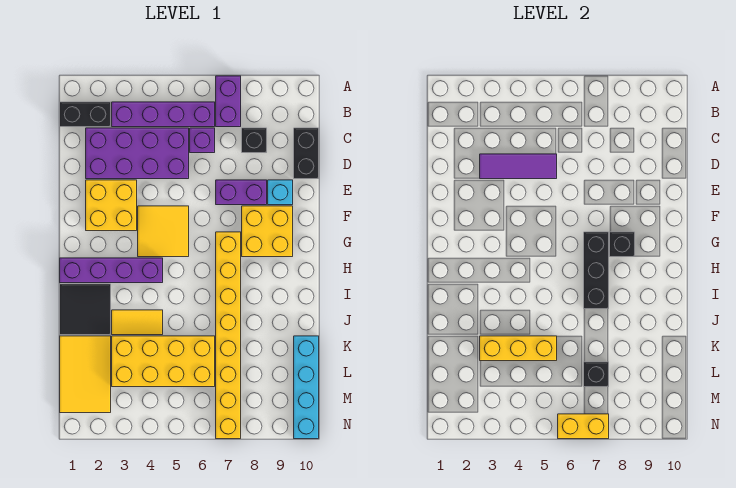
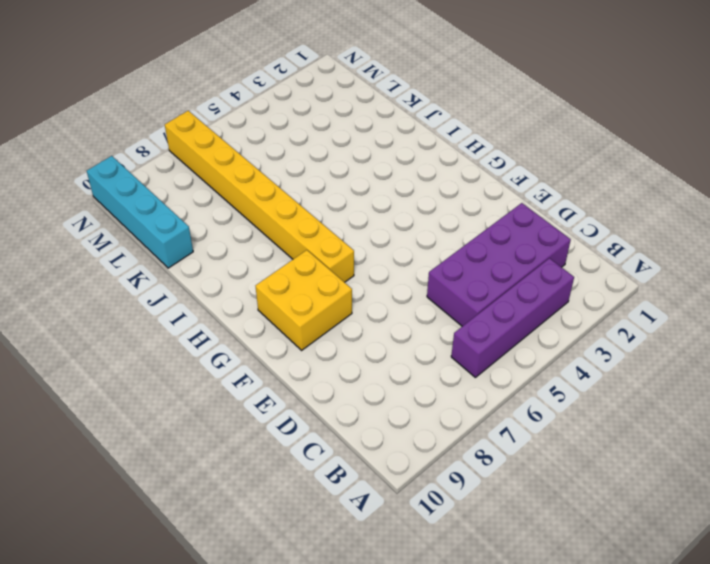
none -> purple 1x2 brick [216,76,241,127]
none -> black 1x2 brick [60,102,111,127]
none -> purple 1x1 brick [190,128,215,153]

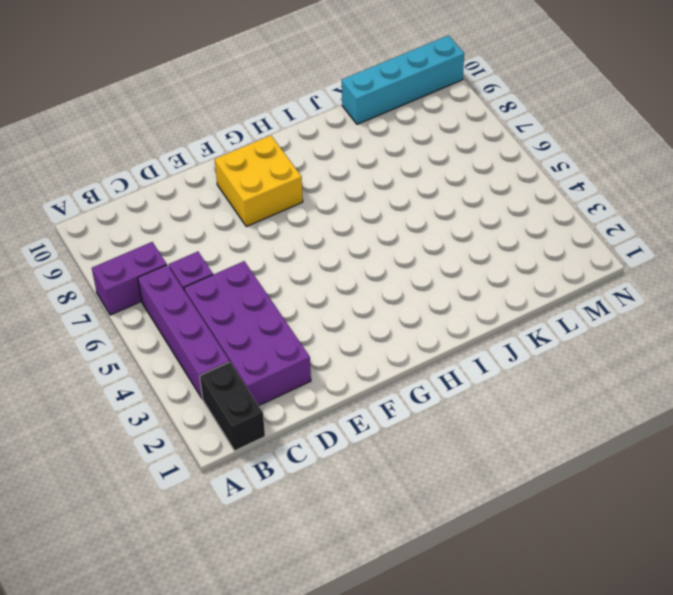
none -> black 1x1 brick [242,128,267,153]
none -> black 1x2 brick [294,128,319,179]
none -> yellow 2x2 brick [86,180,137,231]

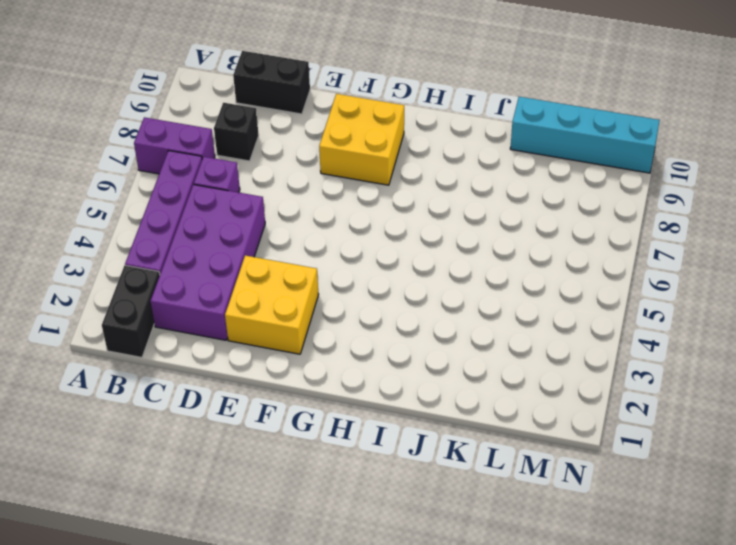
none -> purple 1x2 brick [216,180,267,205]
none -> cyan 1x1 brick [268,180,293,205]
none -> yellow 2x2 tile [138,206,189,257]

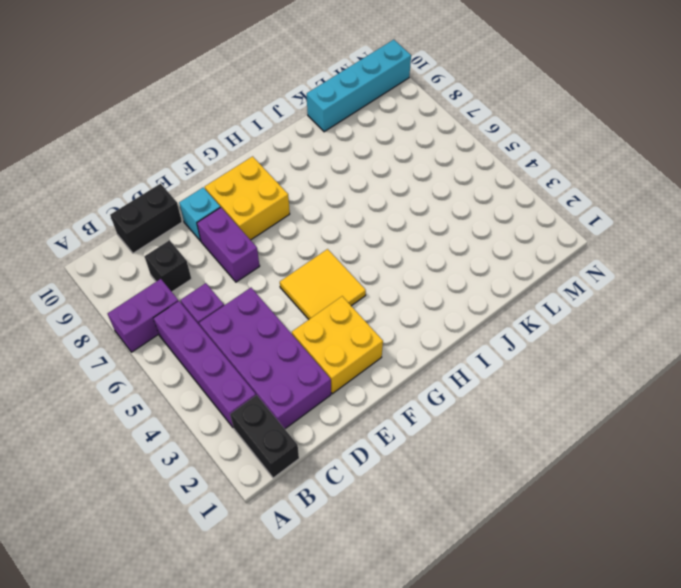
none -> yellow 1x8 brick [216,232,241,439]
none -> purple 1x4 brick [60,258,163,283]
none -> black 2x2 tile [60,284,111,335]

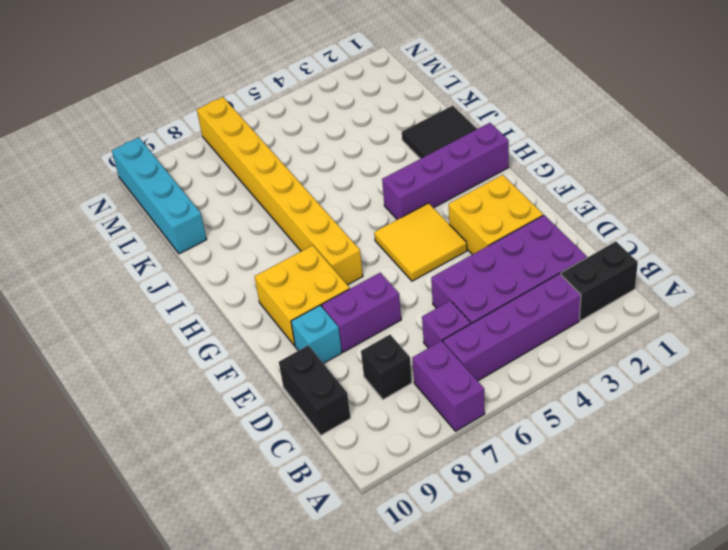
none -> yellow 1x2 tile [112,310,163,335]
none -> yellow 2x3 tile [60,336,111,413]
none -> yellow 2x4 brick [112,336,215,387]

